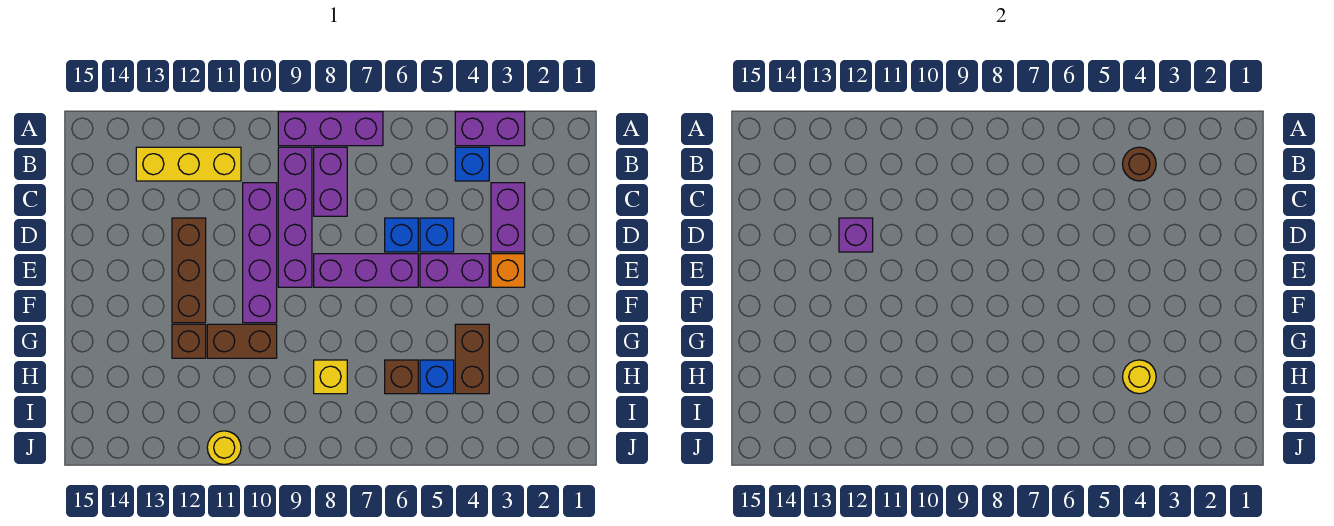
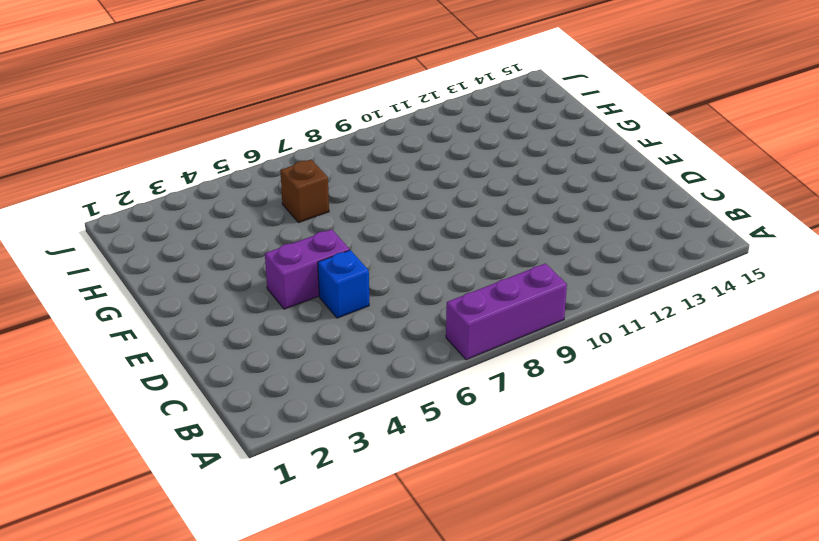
none -> purple 1x2 brick [455,112,525,146]
none -> blue 1x1 brick [455,147,489,181]
none -> purple 1x2 brick [314,147,347,216]

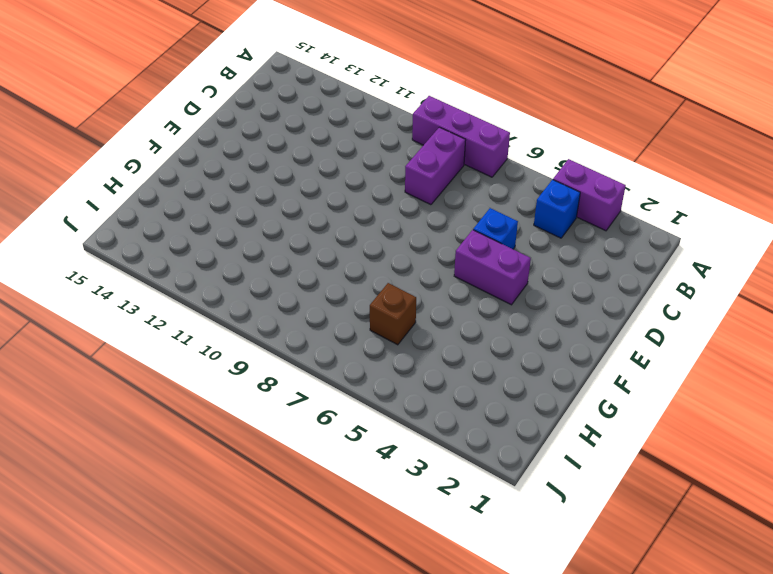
none -> purple 1x4 brick [278,147,312,287]
none -> yellow 1x3 brick [136,147,241,181]
none -> purple 1x2 brick [491,183,525,252]

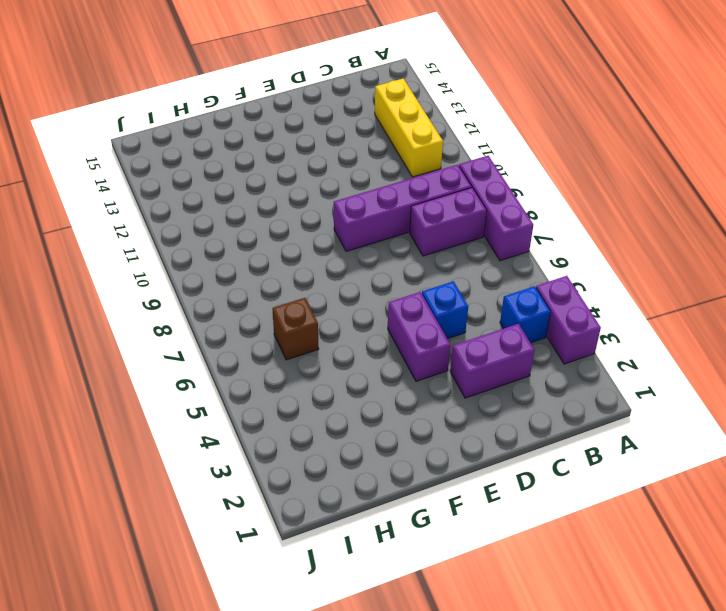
none -> purple 1x4 brick [243,183,277,323]
none -> blue 1x1 brick [385,218,418,252]
none -> brown 1x3 brick [172,218,206,323]

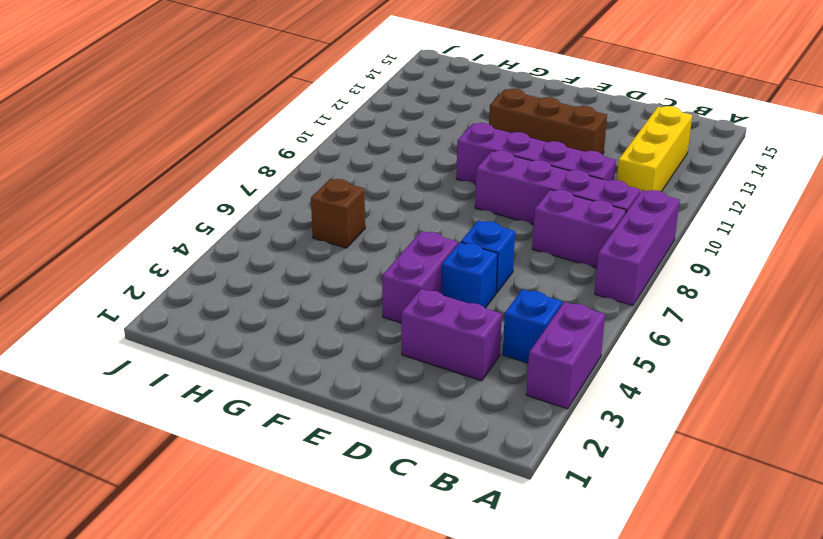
none -> orange 1x1 brick [491,254,525,287]
none -> purple 1x3 brick [314,254,418,287]
none -> brown 1x2 brick [455,324,489,394]

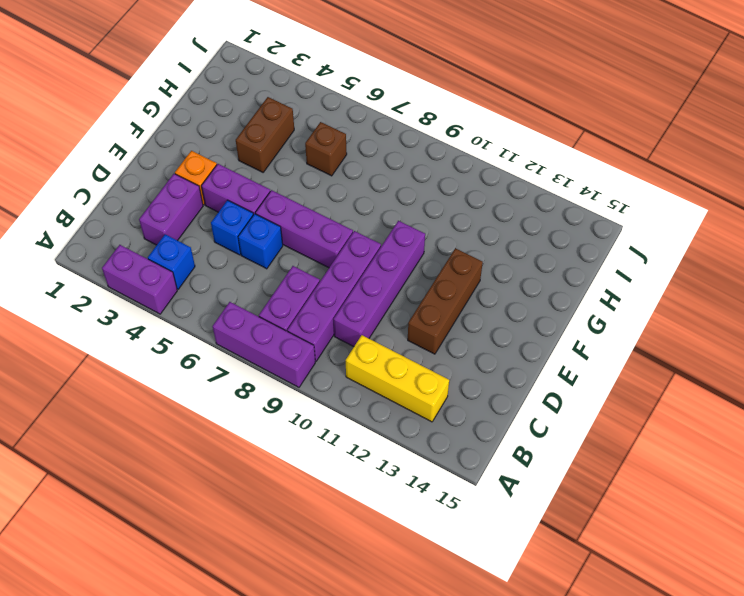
none -> brown 1x2 brick [207,324,277,358]
none -> brown 1x1 brick [172,324,206,358]
none -> blue 1x1 brick [420,360,454,394]

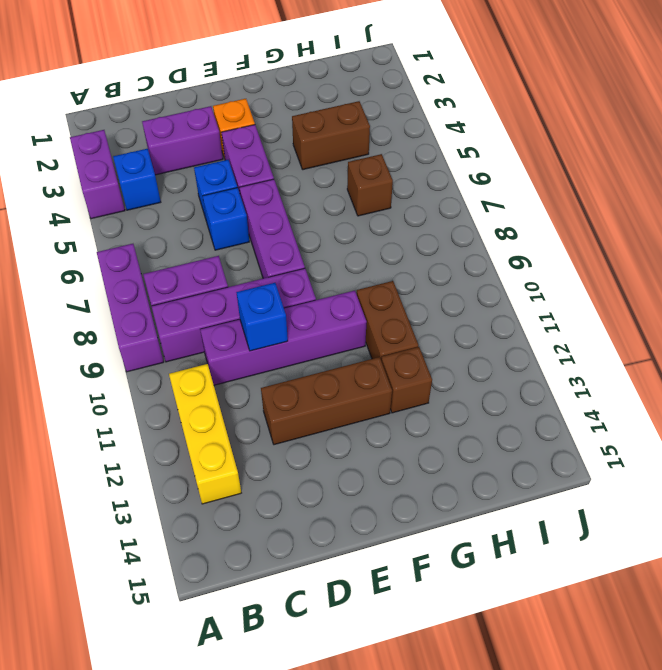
blue 1x1 brick [236,283,288,351] -> blue 1x1 brick moved to [420,360,454,394]
none -> yellow 1x1 brick [314,360,347,394]
none -> yellow 1x1 round brick [207,431,241,465]
none -> brown 1x1 round brick [1123,147,1156,181]

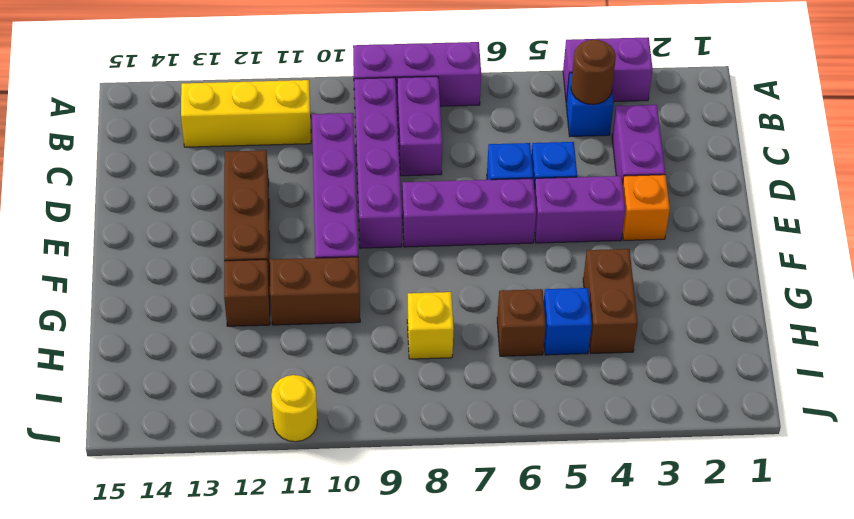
none -> purple 1x1 brick [839,218,873,252]
none -> yellow 1x1 round brick [1123,360,1156,394]

